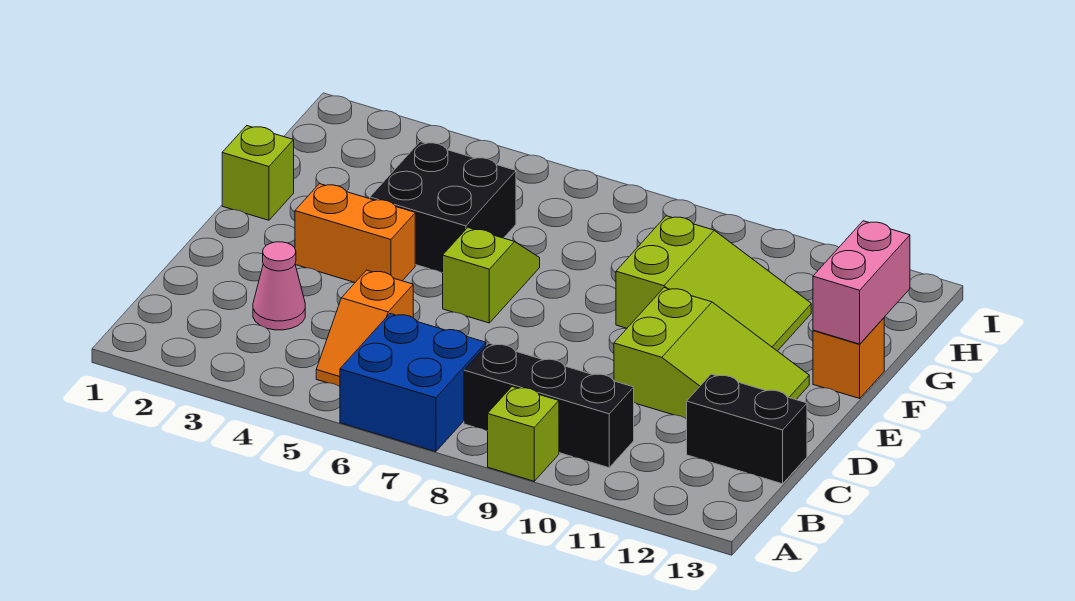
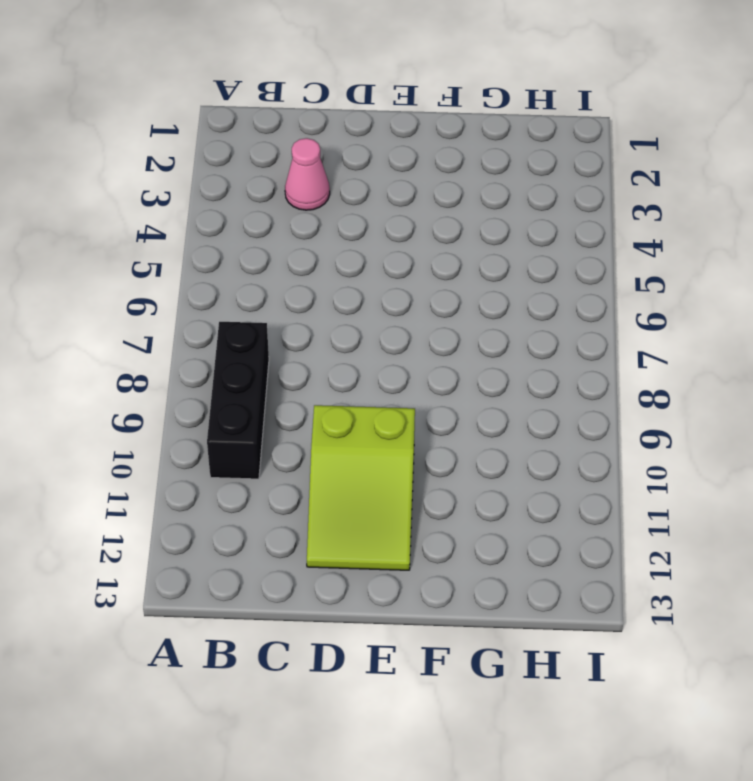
none -> blue 2x2 brick [340,314,486,452]
none -> lime 1x1 brick [488,387,559,481]
none -> orange 1x2 slope [316,270,413,387]

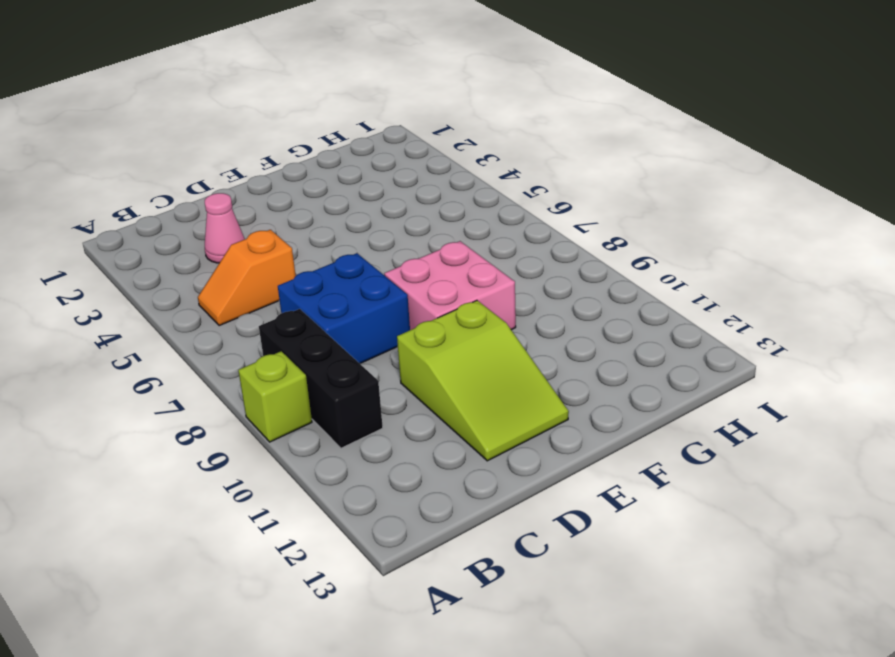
blue 2x2 brick [278,253,410,363] -> blue 2x2 brick moved to [340,314,486,452]
pink 2x2 brick [384,241,516,330] -> lime 2x3 slope [616,216,811,351]
none -> black 1x2 brick [687,374,807,484]
none -> orange 1x2 brick [295,184,415,283]
none -> lime 1x2 slope [443,228,540,323]

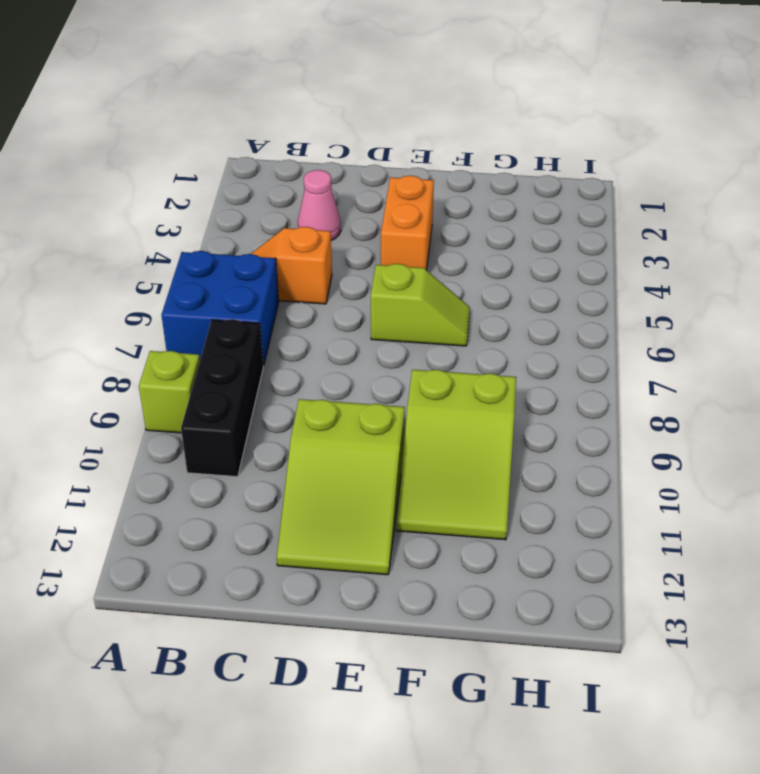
none -> black 1x2 brick [687,374,807,484]
none -> lime 1x1 brick [222,126,294,220]
none -> black 2x2 brick [370,142,516,273]

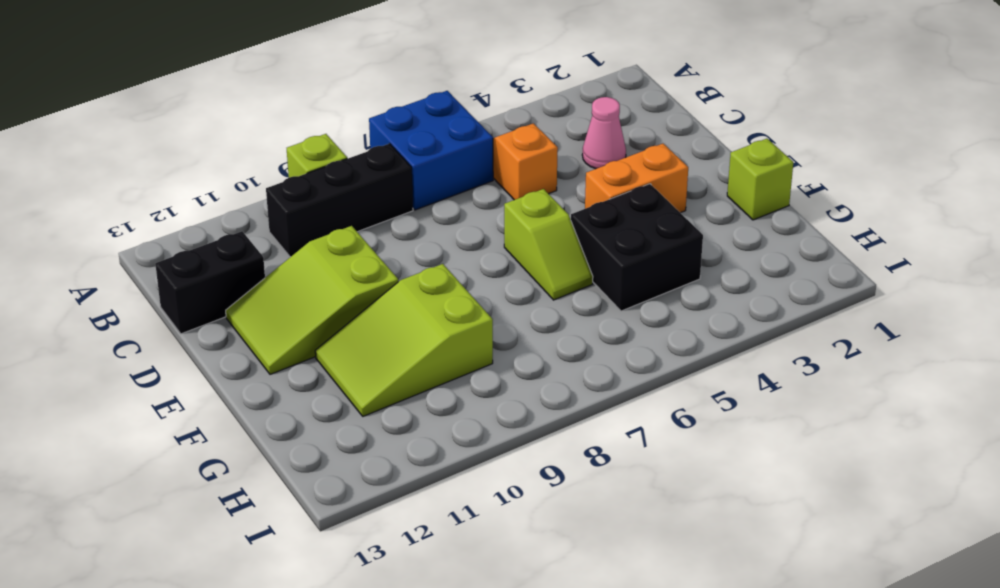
none -> orange 1x1 brick [813,318,884,398]
none -> pink 1x2 brick [813,221,910,344]

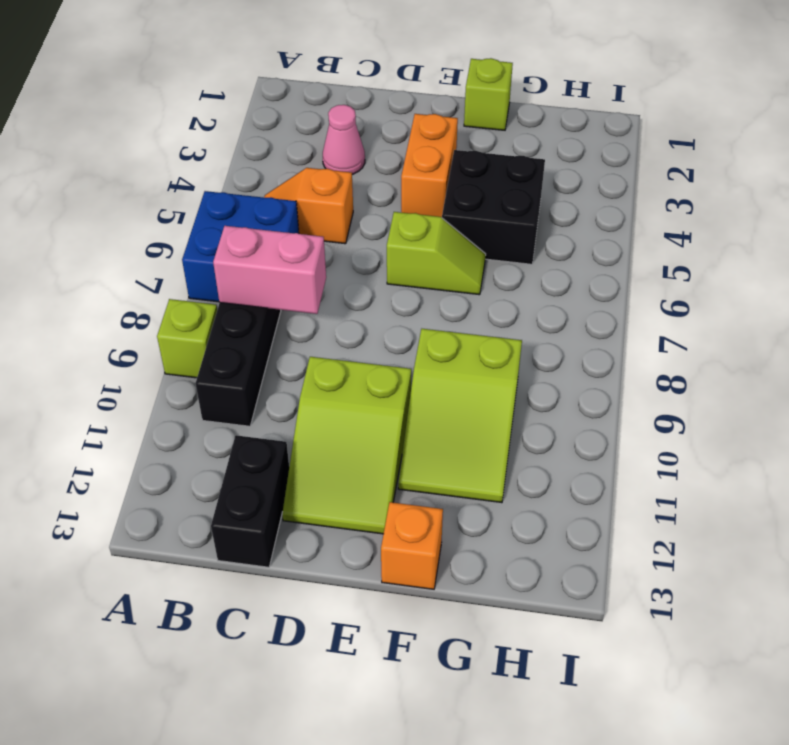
pink 1x2 brick [213,226,326,314] -> pink 1x2 brick moved to [813,221,910,344]

